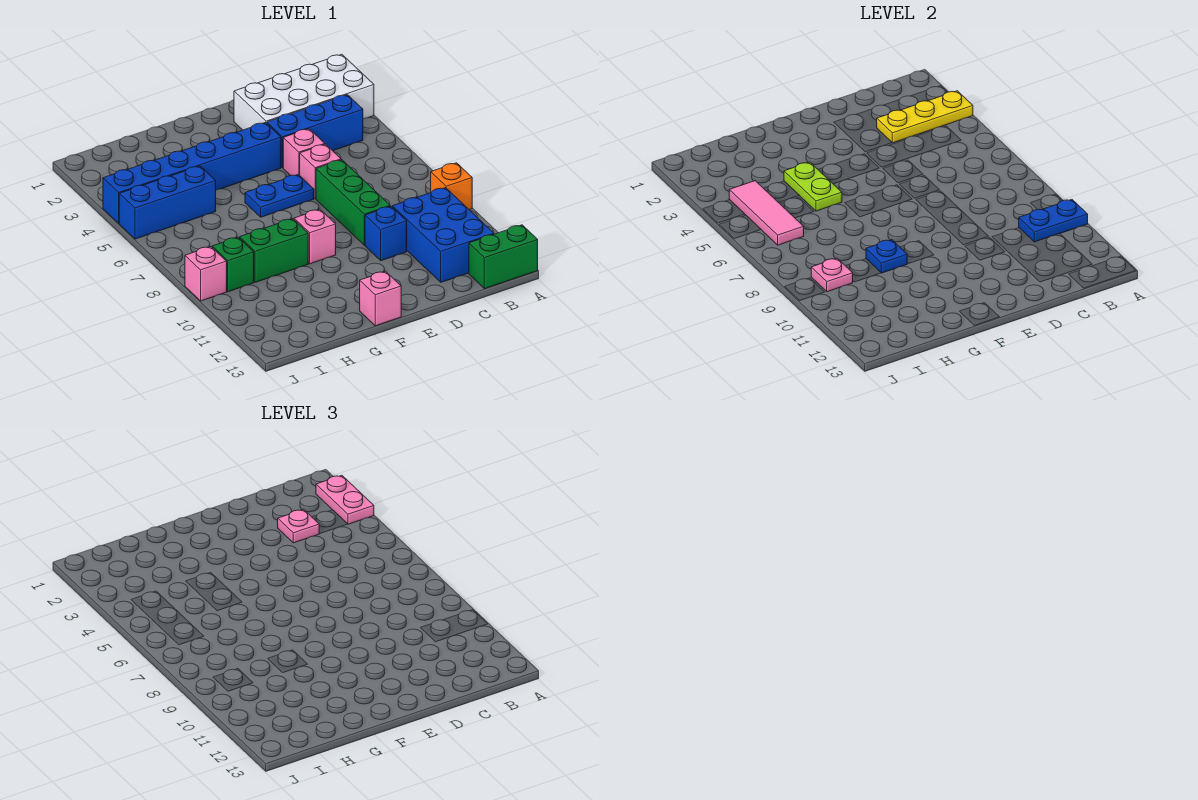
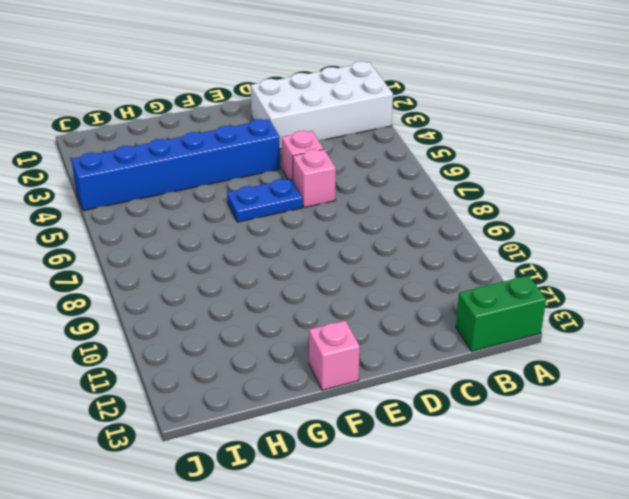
none -> orange 1x1 brick [431,163,472,210]
none -> blue 1x3 brick [267,95,363,168]
none -> blue 2x3 brick [392,188,494,282]

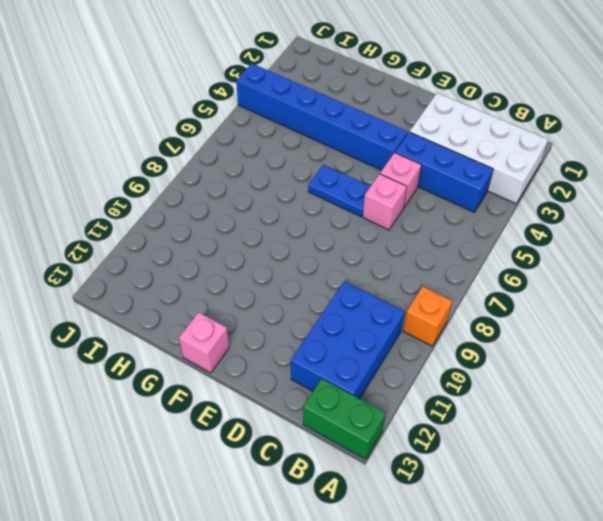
none -> green 1x3 brick [316,160,390,245]
none -> blue 1x1 brick [365,206,407,261]
none -> pink 1x1 brick [294,209,336,264]

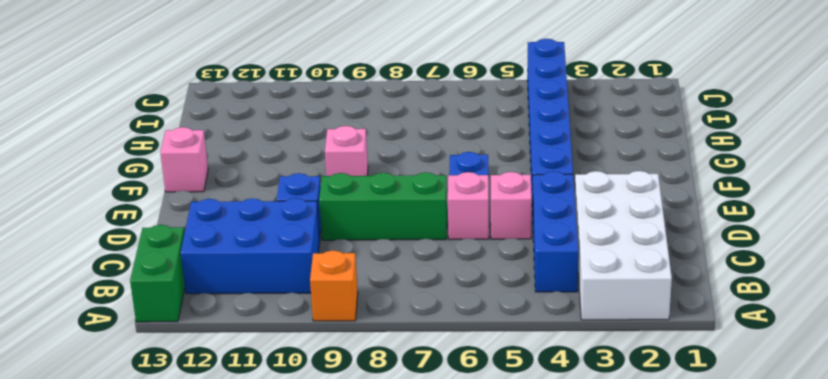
none -> green 1x2 brick [240,219,308,282]
none -> blue 1x3 brick [119,166,216,239]
none -> green 1x1 brick [212,237,254,292]

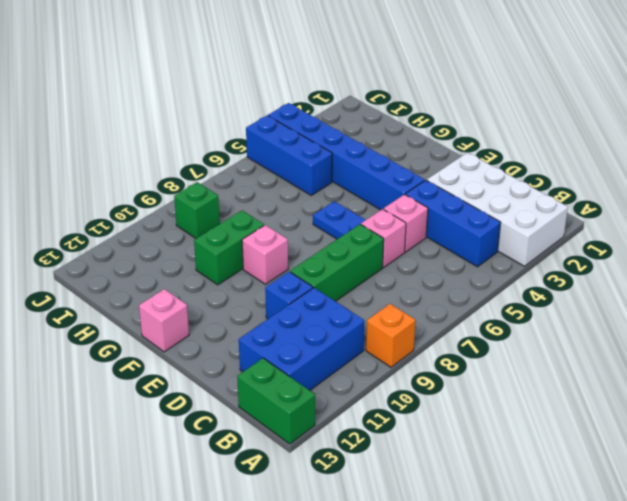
green 1x2 brick [194,211,264,285] -> green 1x2 brick turned to [240,219,308,282]
none -> pink 1x1 brick [185,247,227,301]
none -> yellow 1x3 plate [877,91,973,143]
none -> blue 1x2 plate [1019,199,1088,242]

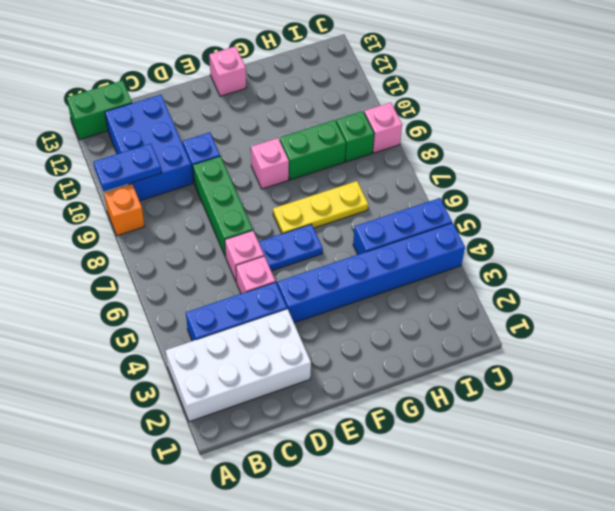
yellow 1x3 plate [273,181,368,234] -> yellow 1x3 plate moved to [877,91,973,143]
none -> lime 1x2 plate [784,162,842,211]
none -> blue 1x1 plate [866,240,907,273]
none -> pink 1x3 tile [729,181,804,245]

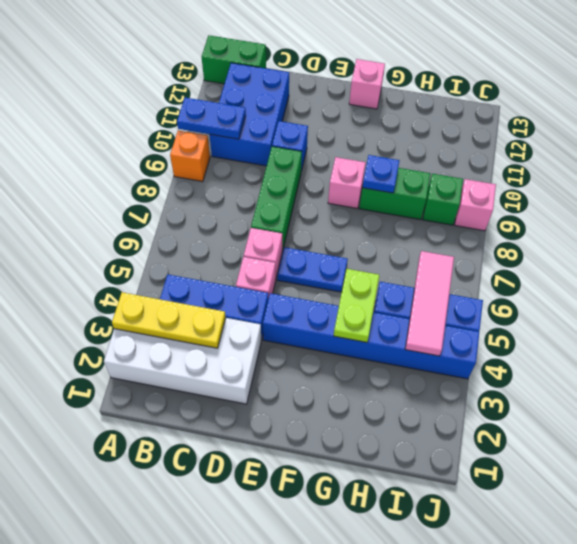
none -> pink 1x1 plate [811,258,853,292]
none -> pink 1x2 plate [316,475,374,524]
none -> pink 1x1 plate [278,509,319,543]

